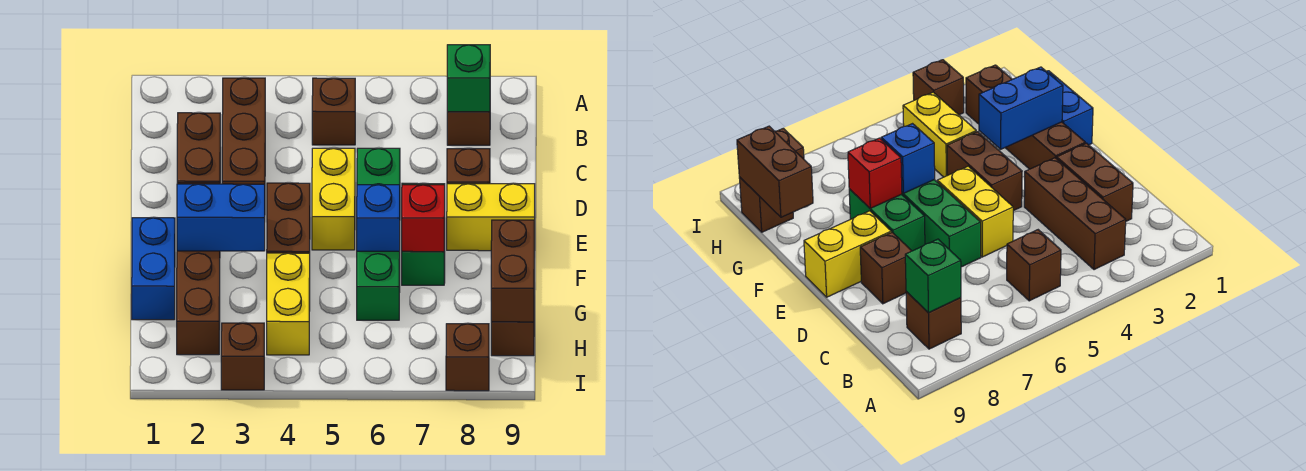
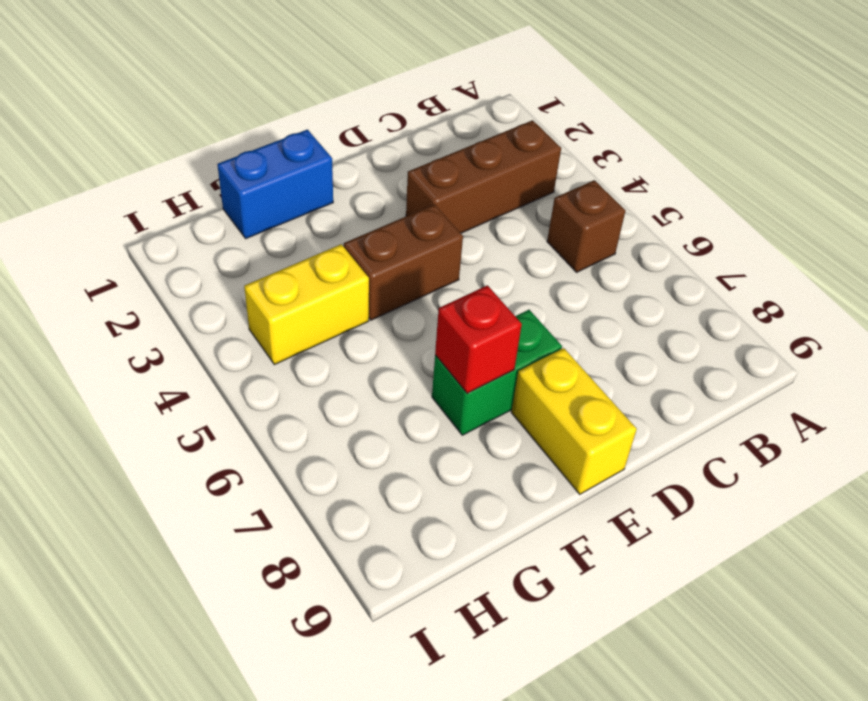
none -> brown 1x1 brick [447,112,490,145]
none -> brown 1x2 brick [177,113,220,183]
none -> yellow 1x2 brick [312,148,355,250]

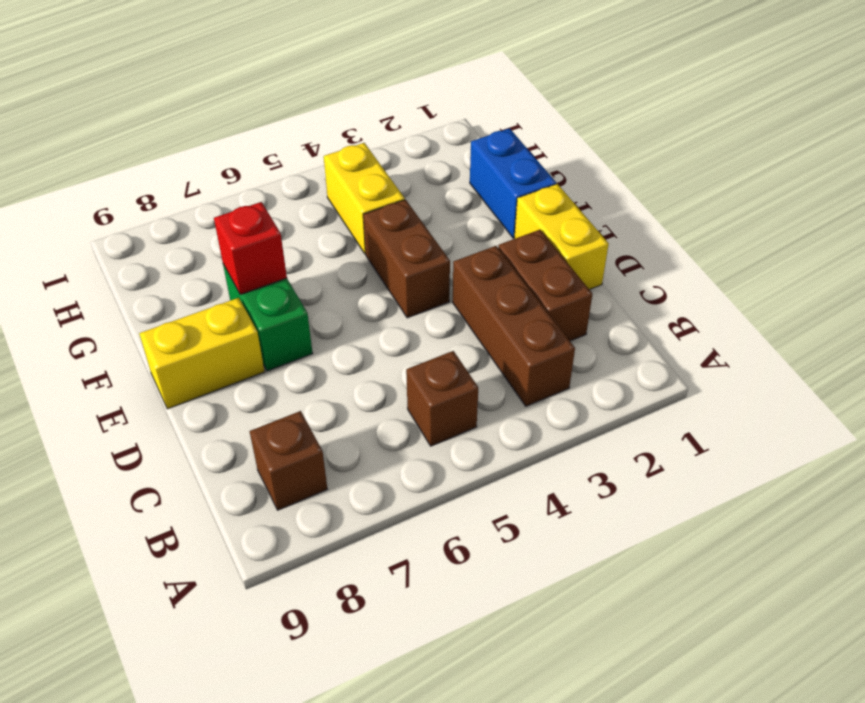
yellow 1x2 brick [514,184,609,290] -> yellow 1x2 brick moved to [312,148,355,250]
none -> green 1x4 brick [357,148,400,320]
none -> brown 1x1 brick [447,149,490,184]
none -> brown 1x4 brick [177,183,220,355]

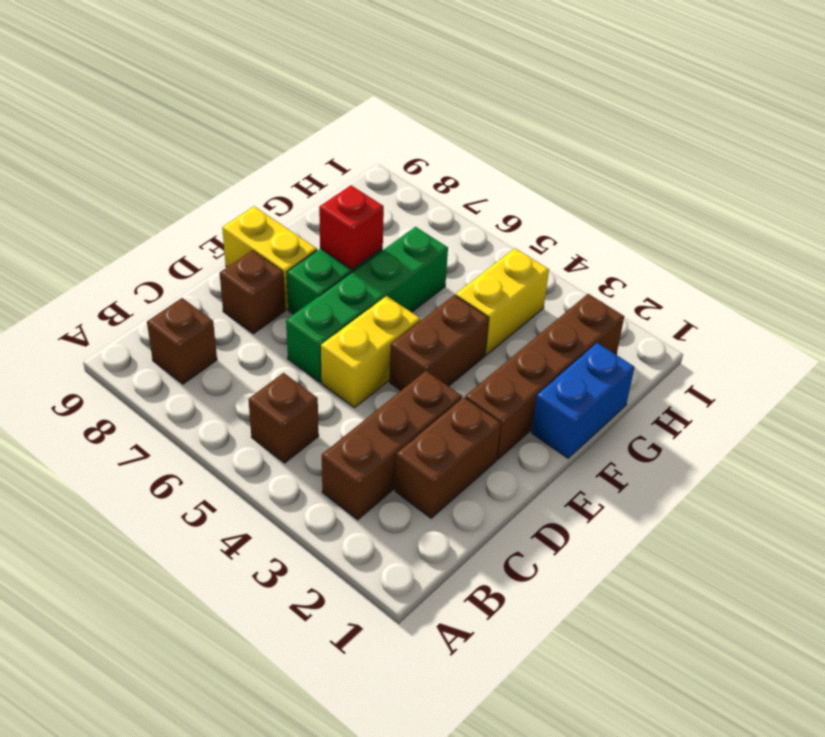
none -> brown 1x1 brick [491,322,534,356]
none -> brown 1x1 brick [221,323,264,390]
none -> brown 1x1 brick [446,324,489,391]

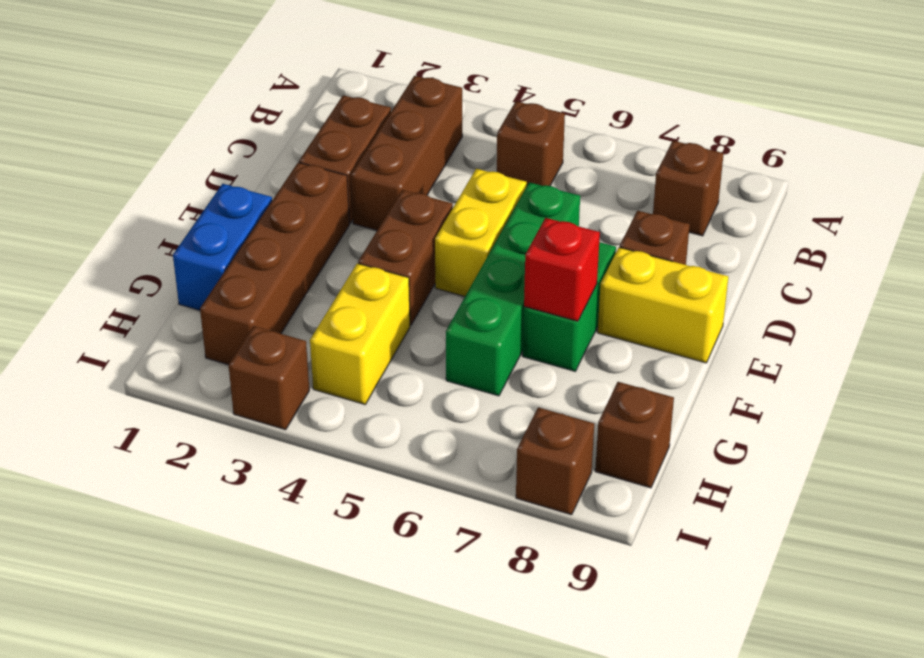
none -> green 1x1 brick [447,45,490,112]
none -> blue 1x2 brick [177,184,265,251]
none -> blue 1x1 brick [357,185,400,251]

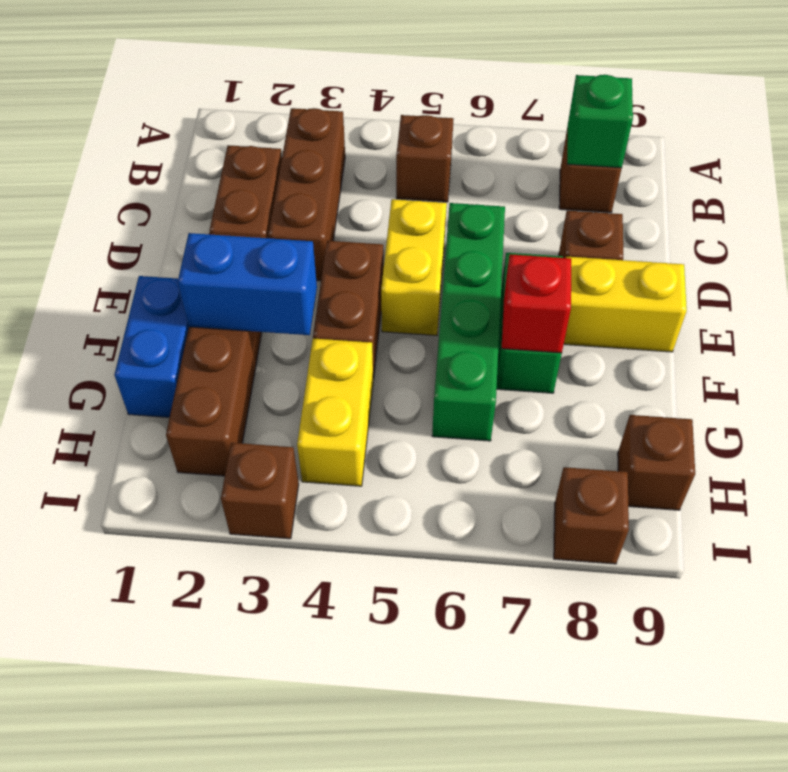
none -> blue 1x1 brick [357,185,400,251]
none -> brown 1x2 brick [491,220,534,322]

